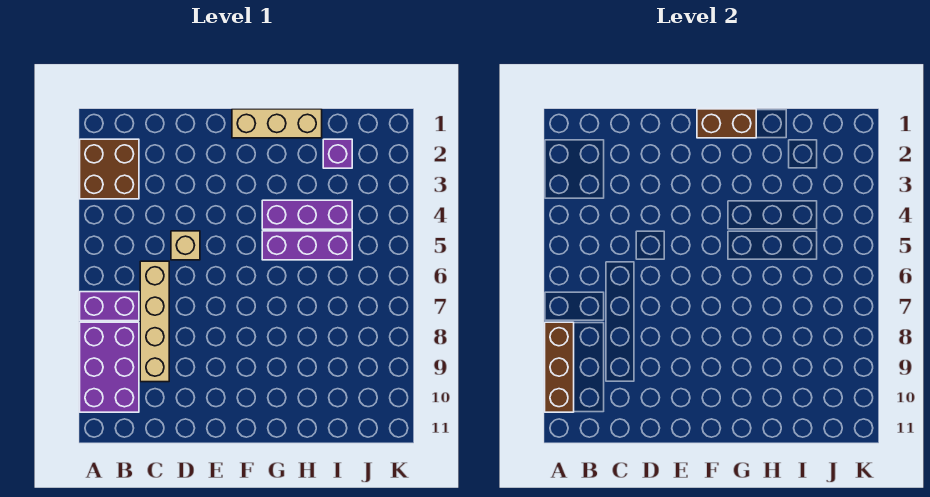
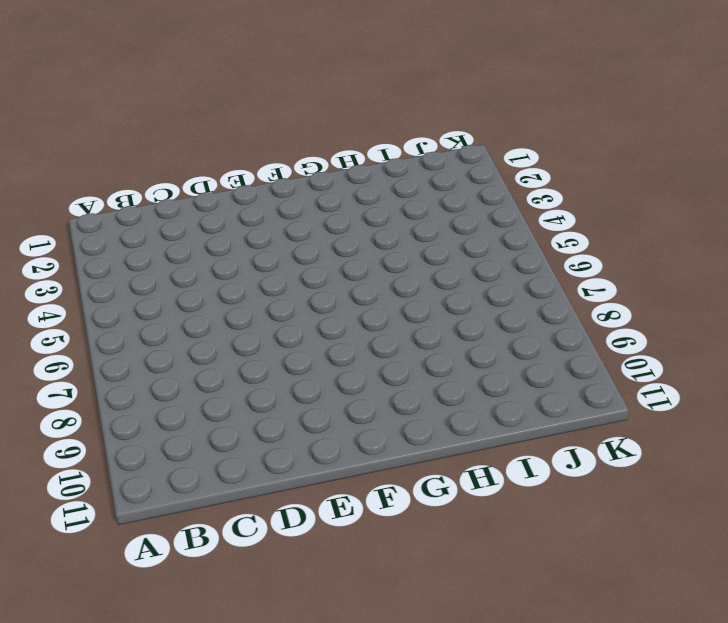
none -> brown 2x2 brick [80,139,139,199]
none -> purple 1x2 brick [80,292,139,321]

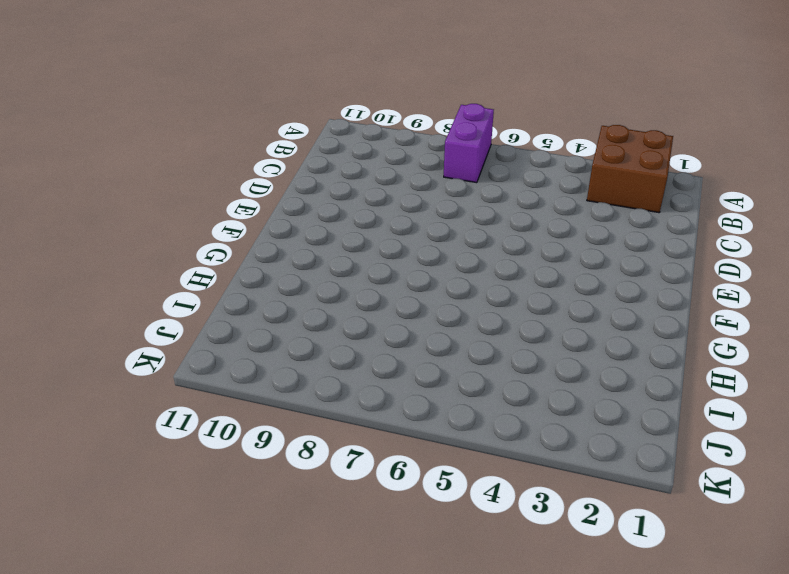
none -> purple 2x3 brick [80,322,139,412]
none -> tan 1x4 brick [140,261,169,382]

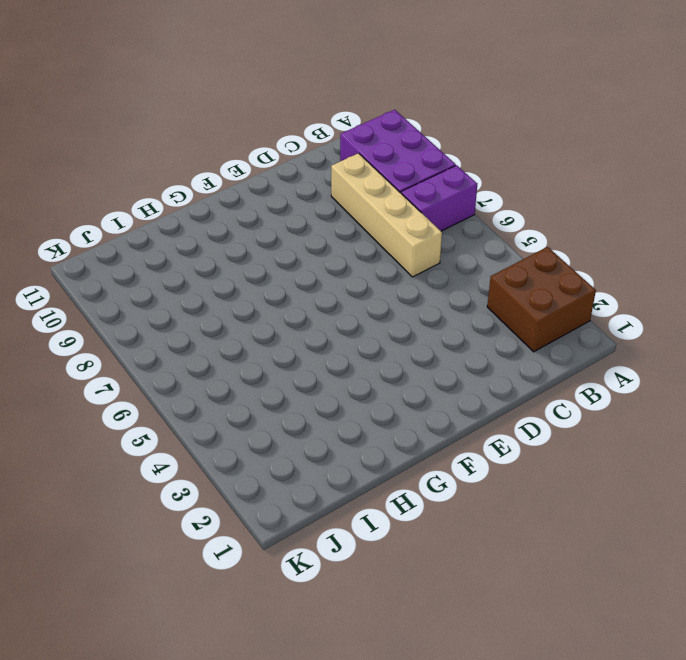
none -> tan 1x1 brick [171,231,200,260]
none -> tan 1x3 brick [232,109,322,138]

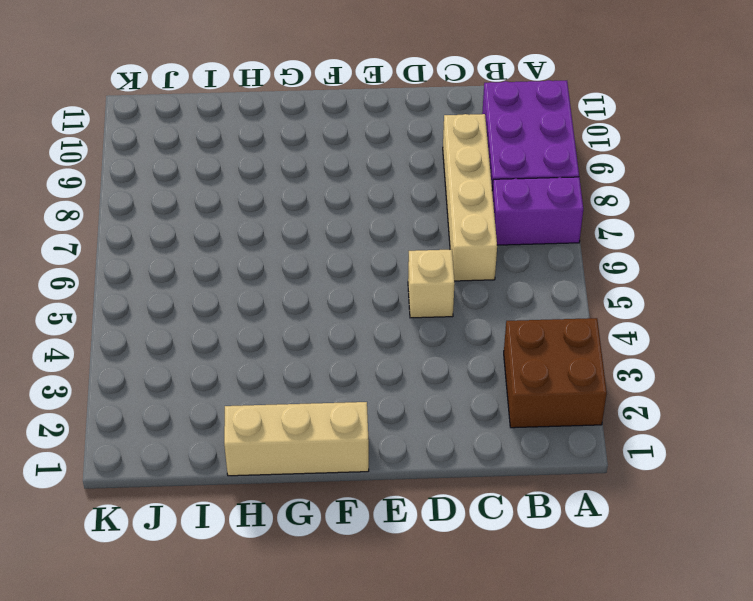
none -> purple 1x3 brick [262,200,352,229]
none -> purple 1x3 brick [262,231,352,260]

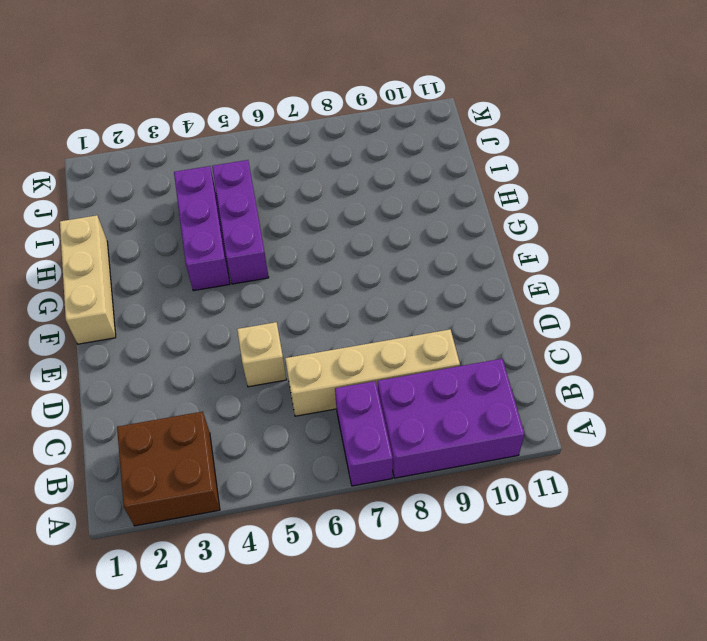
none -> purple 1x1 brick [323,139,352,168]
none -> brown 1x3 brick [545,322,574,412]

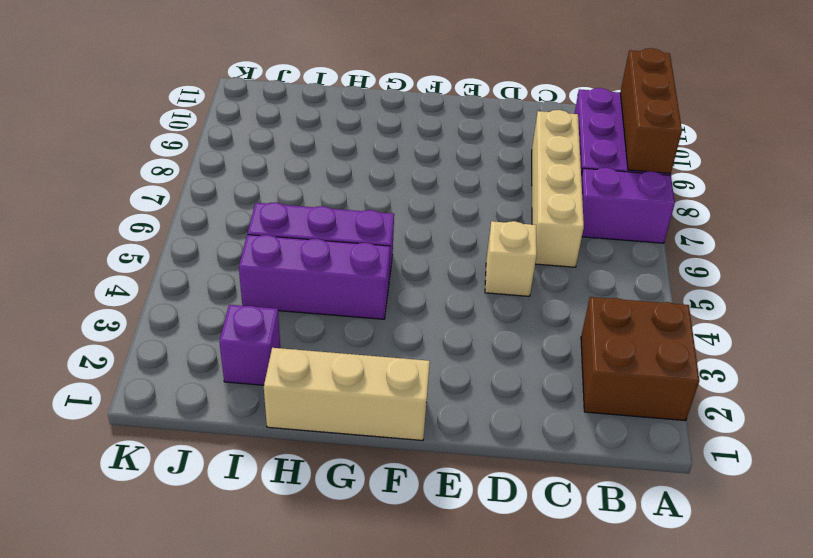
none -> brown 1x2 brick [697,109,756,138]

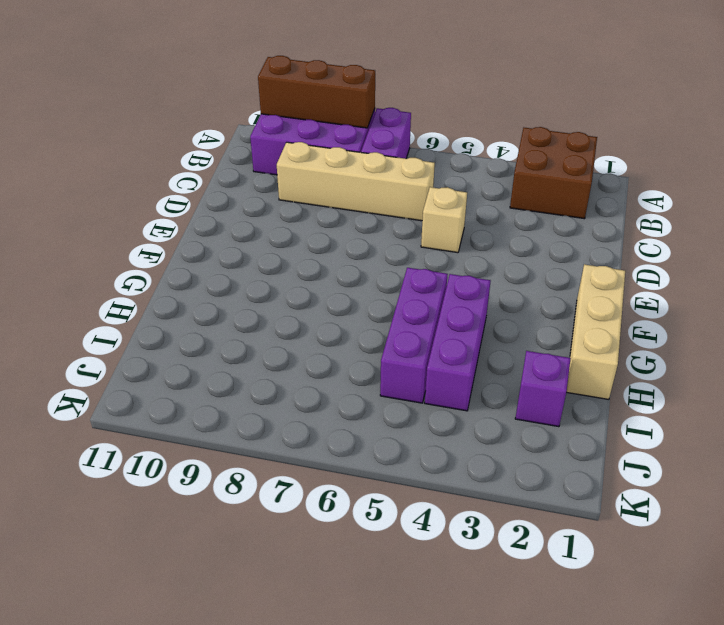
none -> brown 1x2 brick [697,109,756,138]

